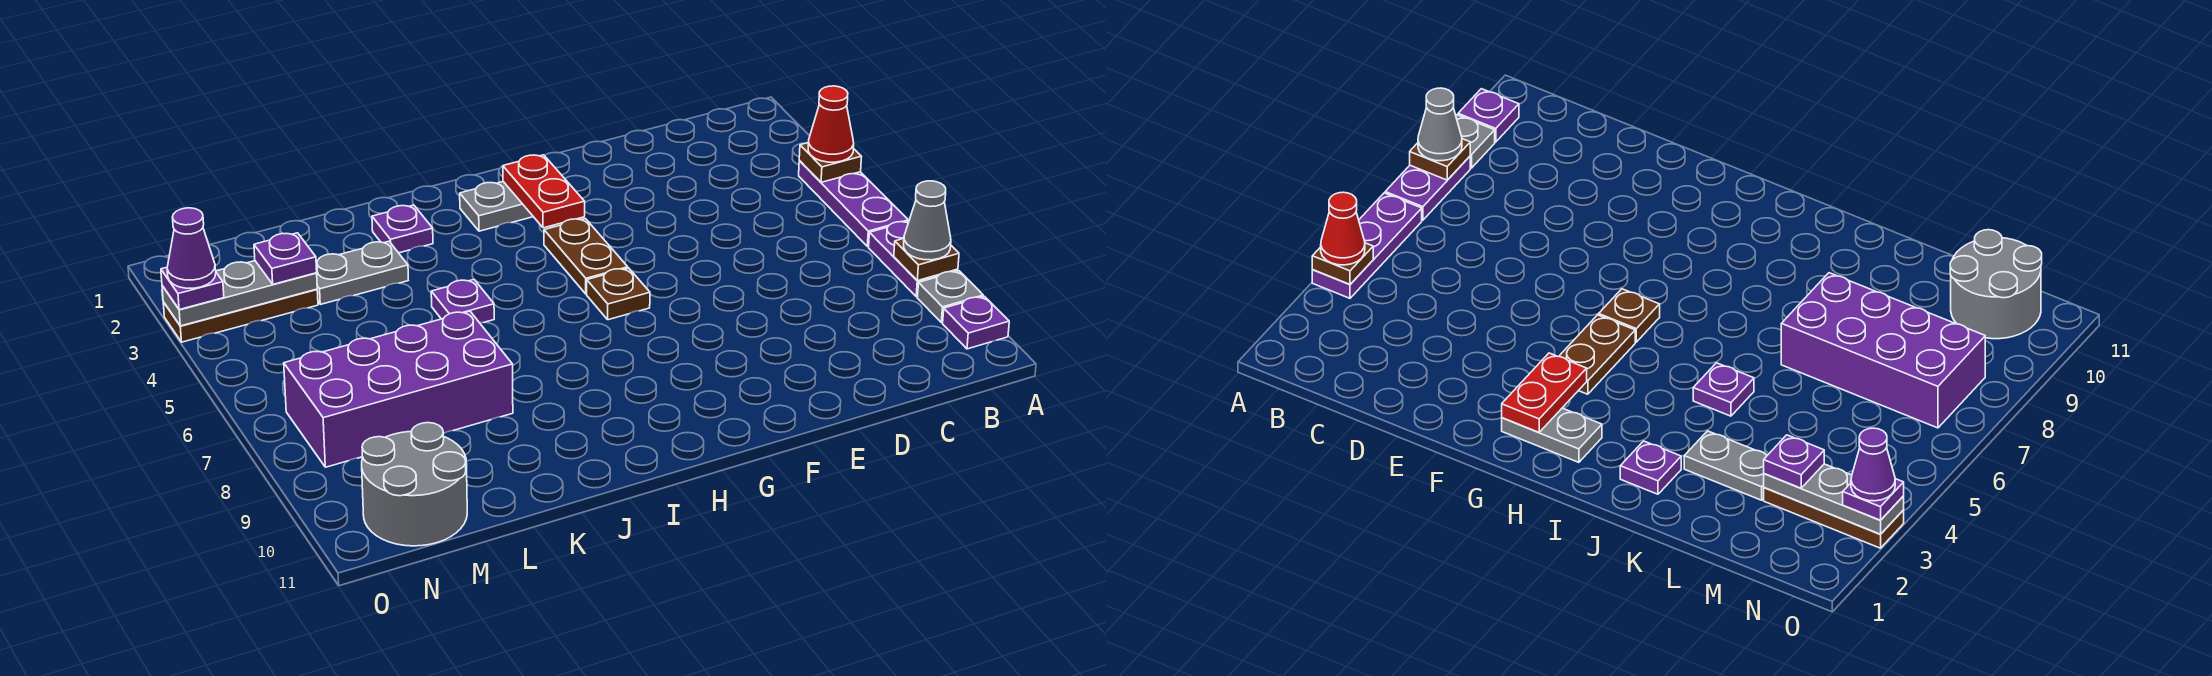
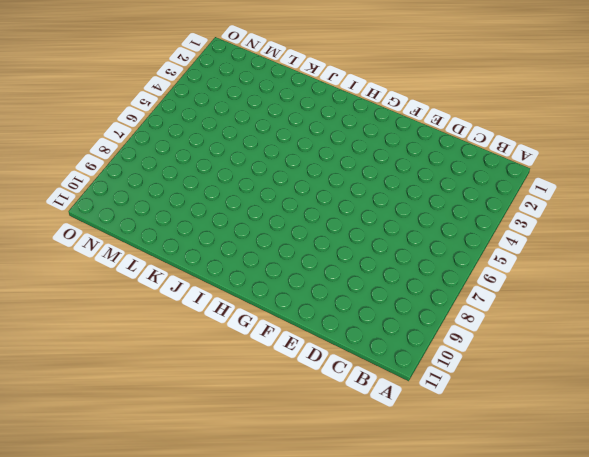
none -> purple 1x3 plate [799,161,908,247]
none -> purple 1x2 plate [869,221,958,297]
none -> grey 1x1 plate [917,271,983,323]

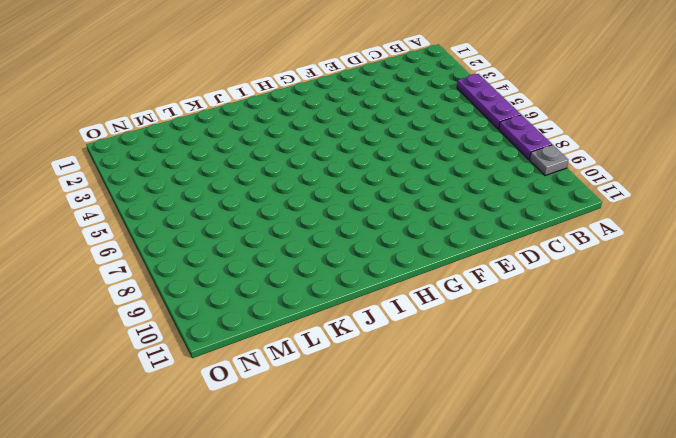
none -> purple 1x1 plate [943,296,1009,349]
none -> grey 1x2 plate [460,182,533,231]
none -> brown 1x2 plate [544,219,628,294]

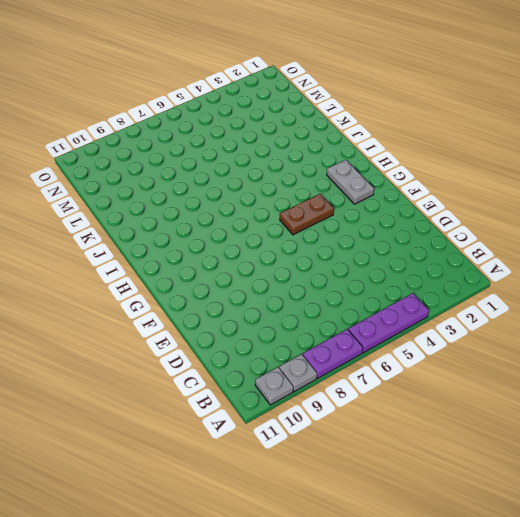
grey 1x1 plate [255,367,293,405] -> purple 1x1 plate [943,296,1009,349]
none -> brown 1x1 plate [587,268,650,320]
none -> purple 1x1 plate [372,205,433,253]
none -> purple 1x1 plate [431,280,494,323]

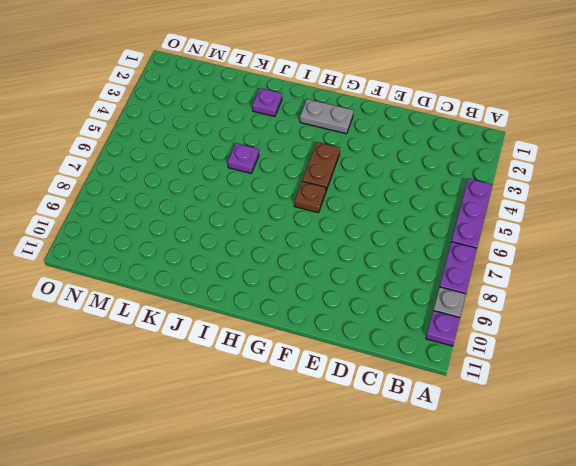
none -> grey 1x2 plate [316,241,408,304]
none -> purple 2x4 brick [284,311,513,467]
none -> brown 1x3 plate [163,289,318,342]

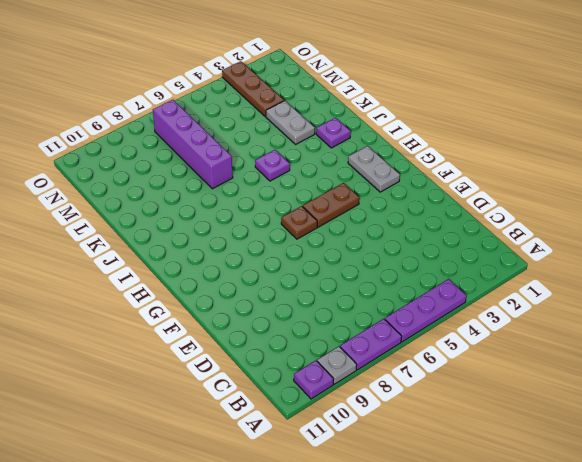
purple 1x4 brick [153,100,233,189] -> purple 2x4 brick [284,311,513,467]
none -> grey 2x2 round brick [362,423,467,546]
none -> brown 1x1 plate [799,143,862,182]
none -> brown 1x1 plate [894,239,959,281]

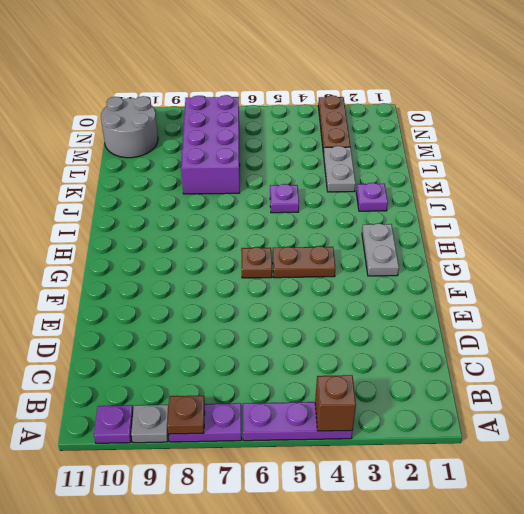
brown 1x1 brick [315,375,356,431] -> brown 1x1 plate [799,143,862,182]
none -> red 1x2 plate [503,155,585,228]
none -> grey 1x3 plate [162,261,317,326]
none -> red 1x1 cone [808,86,854,162]

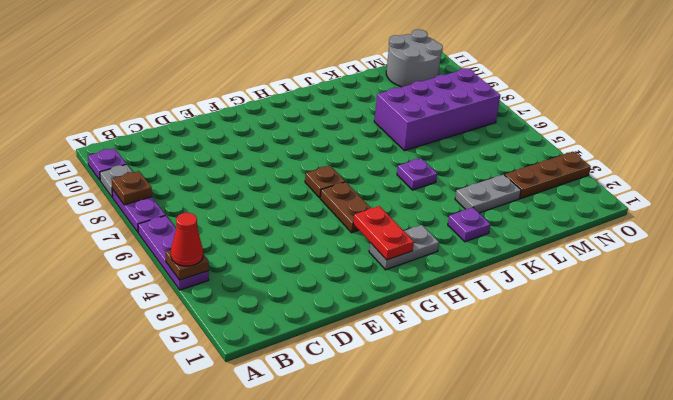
none -> grey 1x3 plate [162,261,317,326]
none -> grey 1x1 cone [904,181,951,260]
none -> purple 1x1 plate [254,233,317,284]

